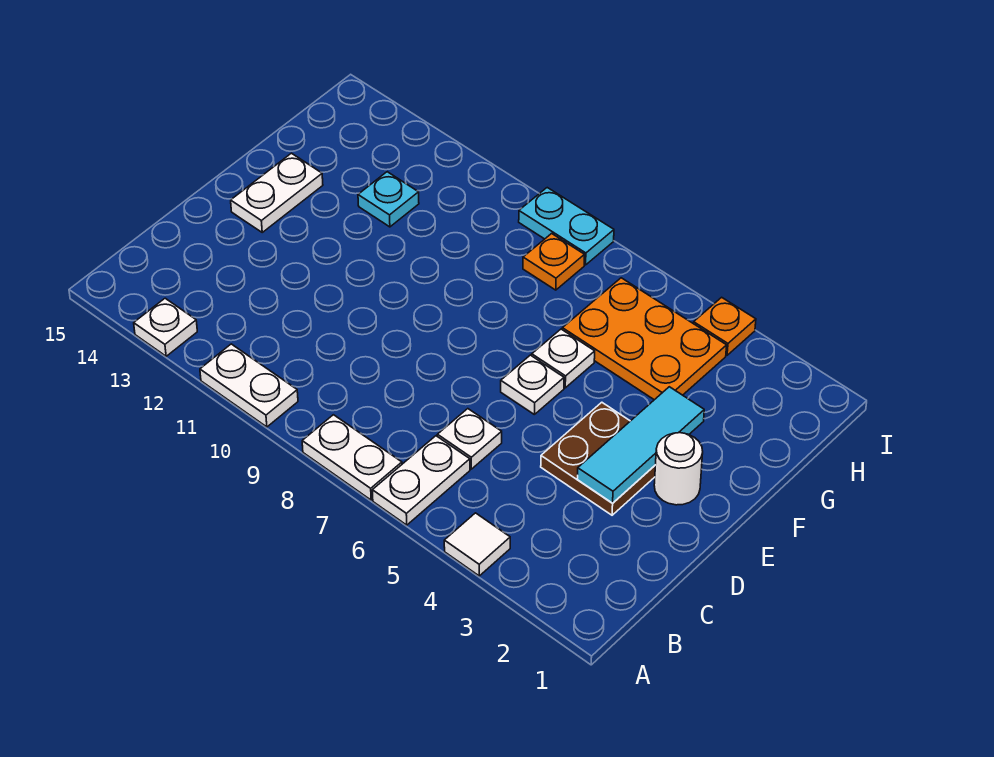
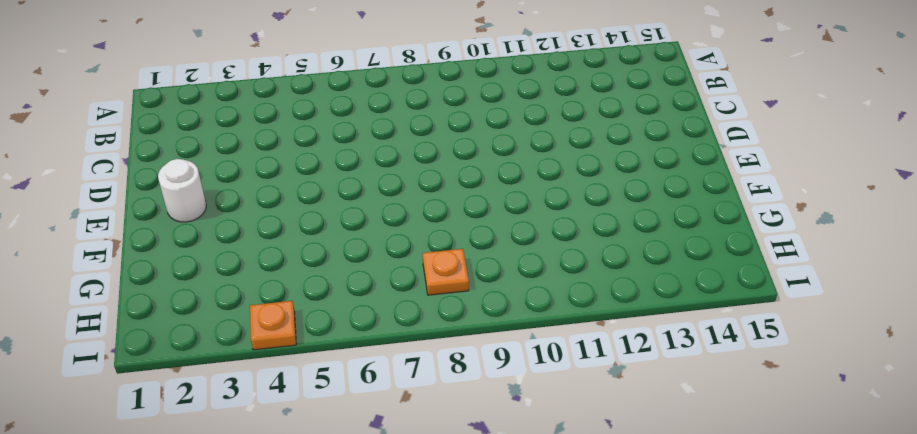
none -> white 1x1 tile [444,513,510,576]
none -> white 1x2 plate [372,436,470,525]
none -> white 1x2 plate [302,415,402,500]

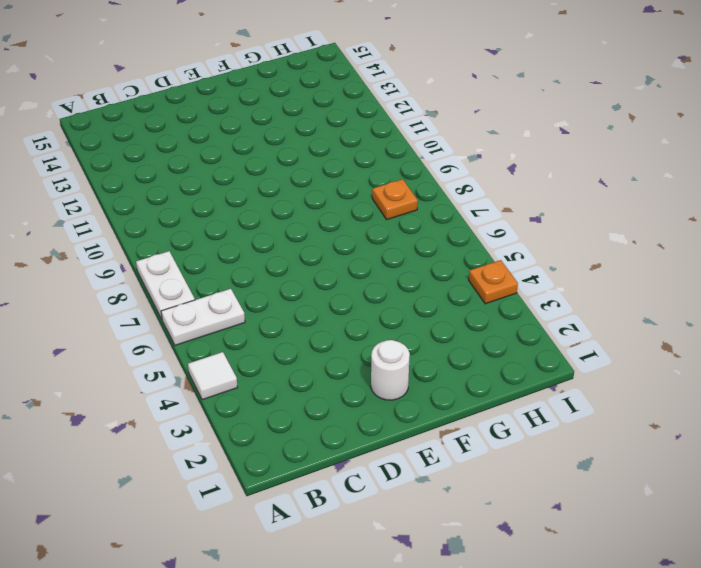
none -> white 1x2 plate [200,344,298,427]
none -> white 1x1 plate [134,298,197,356]
none -> white 1x1 plate [437,409,502,469]

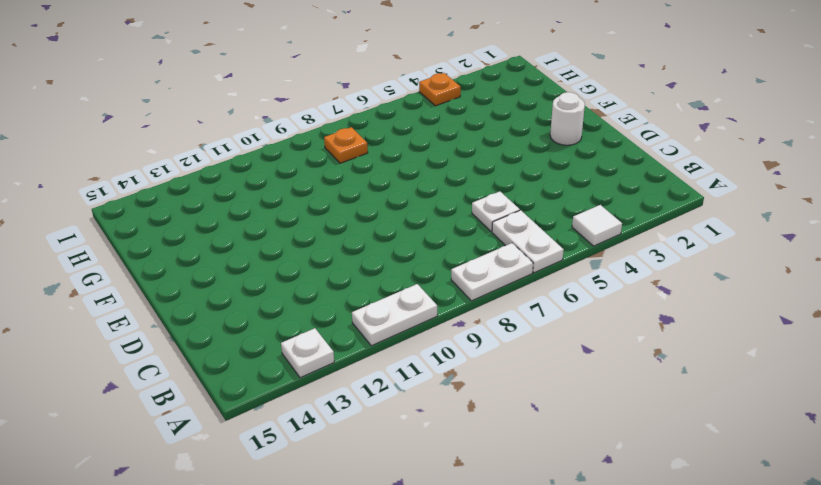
none -> brown 2x2 plate [541,402,655,515]
none -> white 1x1 plate [501,355,564,414]
none -> white 1x2 plate [231,153,323,232]

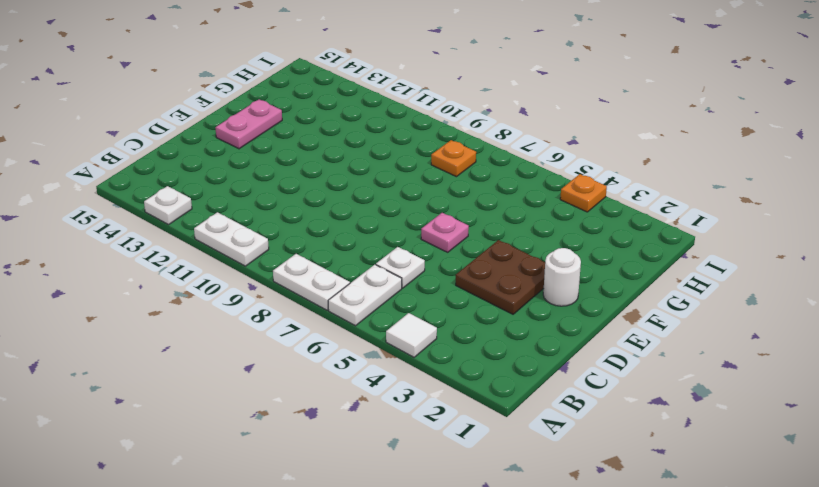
pink 1x1 plate [421,213,469,252] -> white 1x1 plate [501,355,564,414]
pink 1x2 plate [215,99,282,149] -> white 1x2 plate [231,153,323,232]
none -> white 1x1 plate [532,329,595,388]
none -> orange 2x3 plate [562,278,727,400]
none -> cyan 1x1 plate [358,172,419,227]

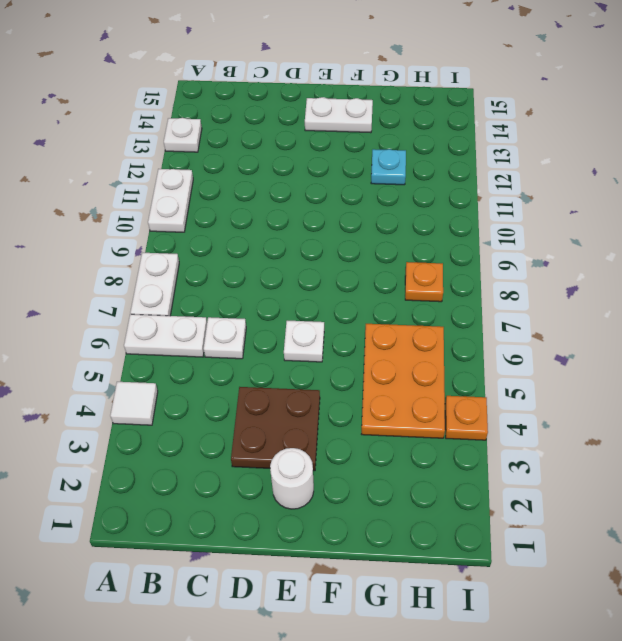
none -> white 1x1 plate [532,329,595,388]
none -> cyan 1x2 plate [519,188,614,265]
none -> cyan 1x3 tile [577,387,704,503]

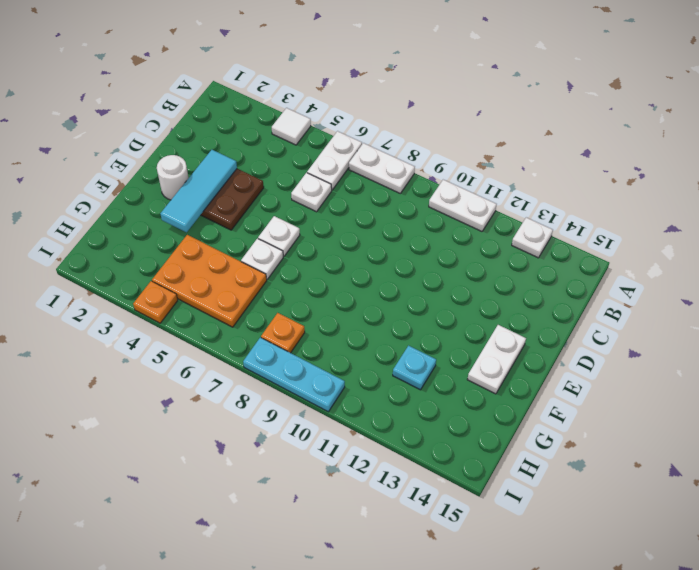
cyan 1x3 plate [243,337,345,412] -> cyan 1x2 plate [519,188,614,265]

